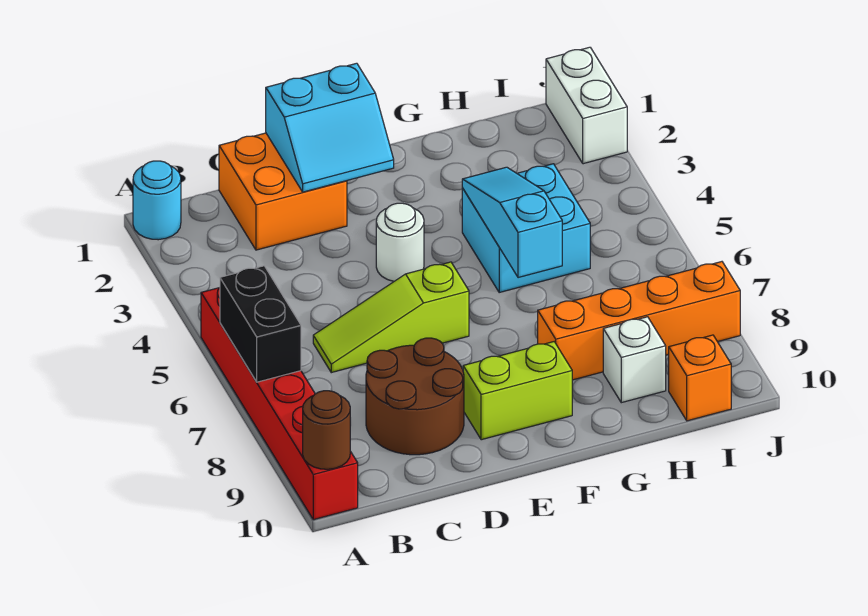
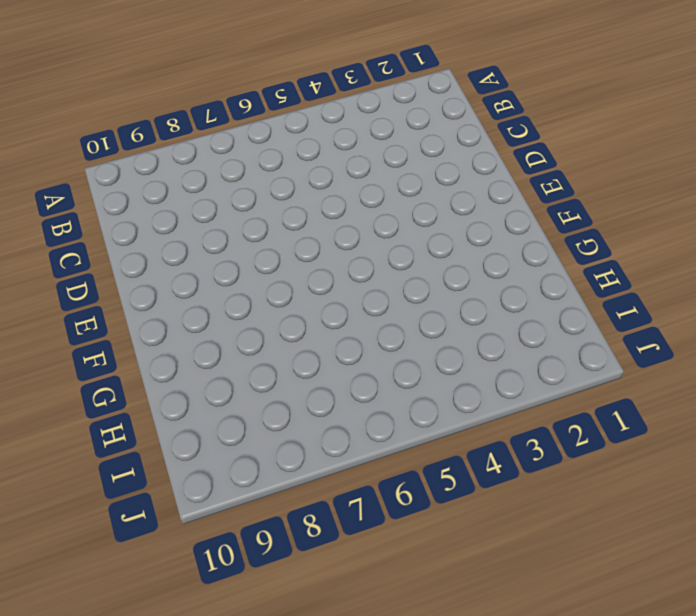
none -> cyan 1x1 round brick [133,161,181,240]
none -> red 1x6 brick [201,288,358,520]
none -> orange 2x2 brick [219,133,347,250]

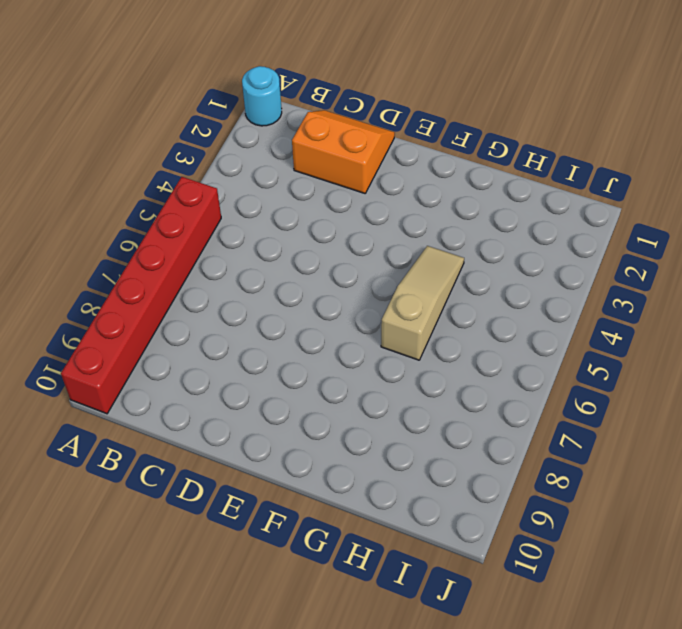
orange 2x2 slope [292,110,395,193] -> orange 2x2 brick [219,133,347,250]
tan 1x3 slope [381,246,464,360] -> cyan 2x2 brick [462,164,590,292]
none -> lime 1x3 slope [313,262,469,373]
none -> brown 2x2 round brick [366,338,464,455]
none -> white 1x1 round brick [376,203,424,281]

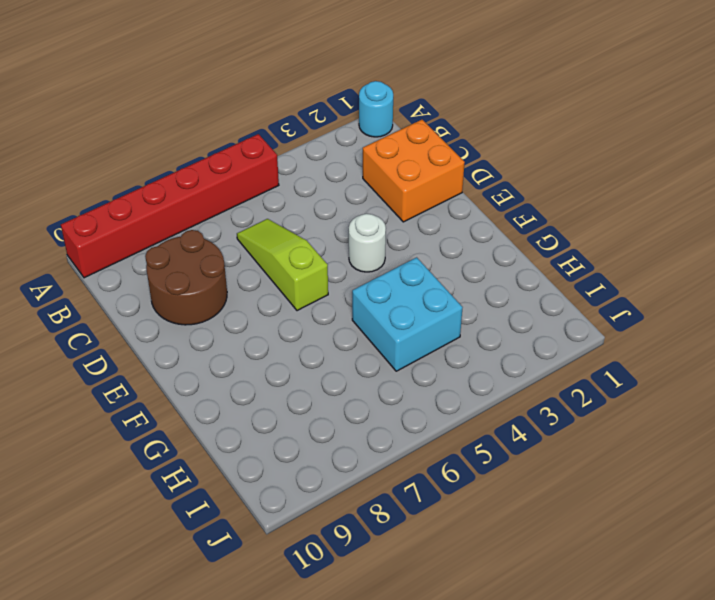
none -> lime 1x2 brick [463,342,572,440]
none -> orange 1x4 brick [538,262,740,380]
none -> white 1x1 brick [603,317,666,403]

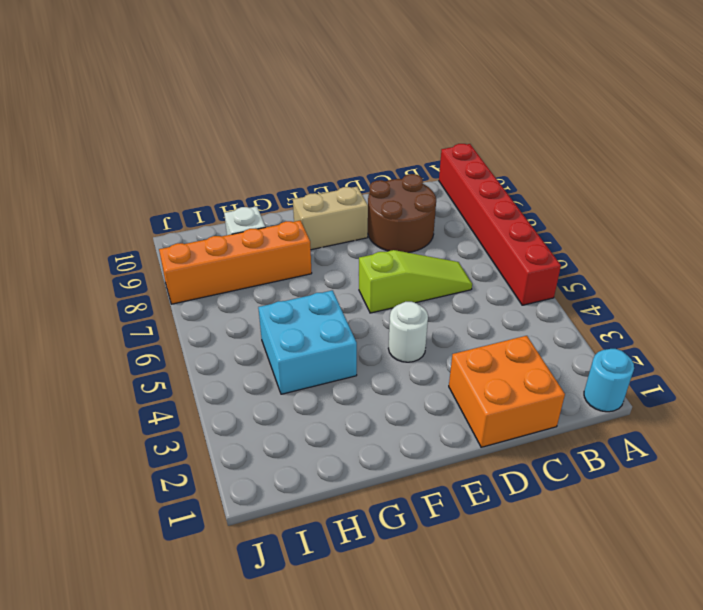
tan 1x2 brick [293,187,368,250] -> lime 1x2 brick [463,342,572,440]
none -> orange 1x1 brick [669,335,731,421]
none -> white 1x2 brick [546,47,627,164]
none -> black 1x2 brick [220,266,301,382]

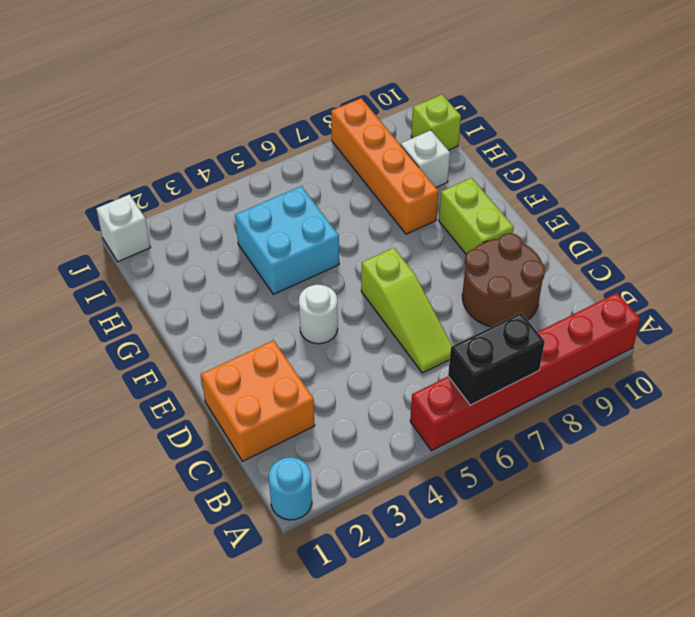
lime 1x1 brick [411,95,461,150] -> orange 1x1 brick [669,335,731,421]
white 1x1 brick [96,194,151,262] -> white 1x2 brick [546,47,627,164]
none -> brown 1x1 round brick [303,391,350,469]
none -> cyan 2x2 slope [266,63,394,192]
none -> cyan 1x3 slope [462,167,562,278]

